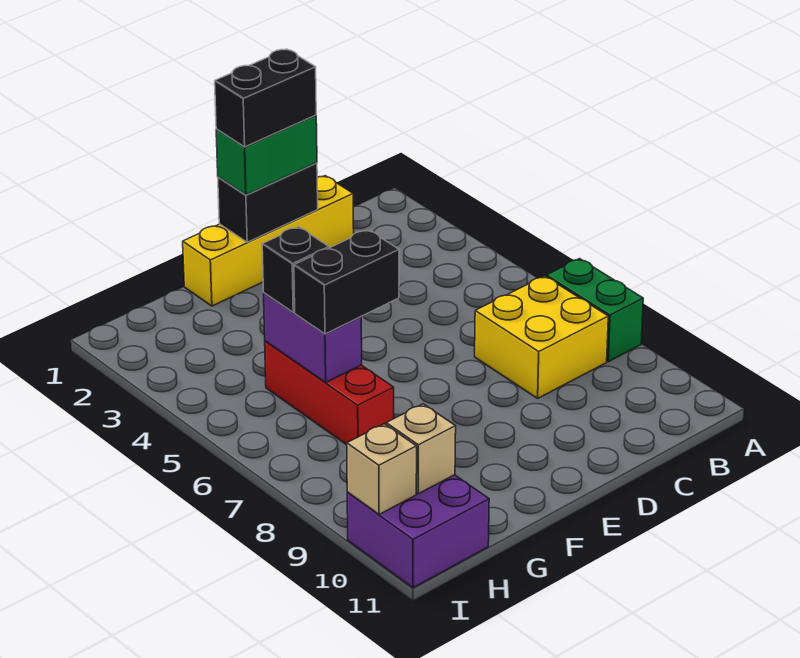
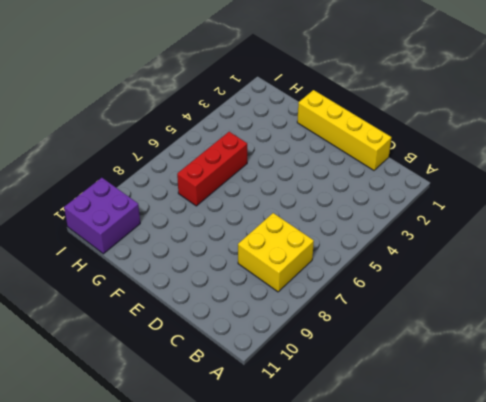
none -> green 1x2 brick [546,259,643,362]
none -> black 1x2 brick [218,163,318,242]
none -> purple 1x2 brick [264,293,362,382]

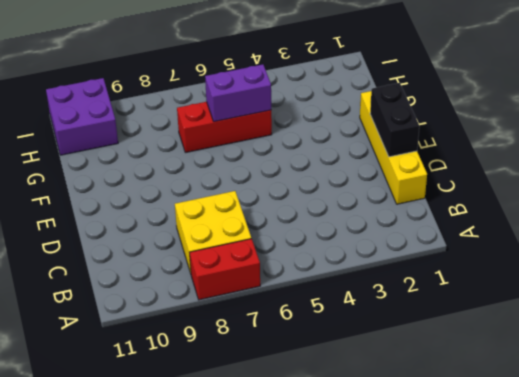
red 1x2 brick [189,239,260,300] -> green 1x2 brick [546,259,643,362]
none -> tan 1x1 brick [386,404,456,494]
none -> tan 1x1 brick [347,424,417,514]
none -> green 1x2 brick [216,115,317,195]

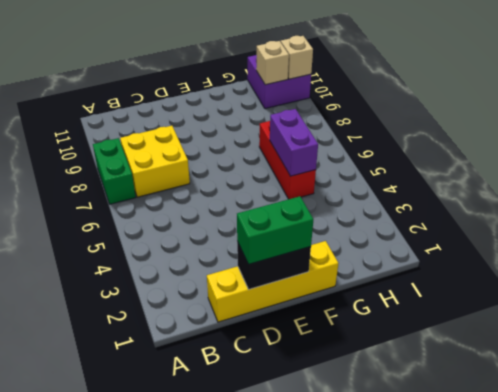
none -> black 1x2 brick [294,230,399,334]
none -> black 1x1 brick [262,227,329,312]
none -> black 1x2 brick [215,49,316,147]

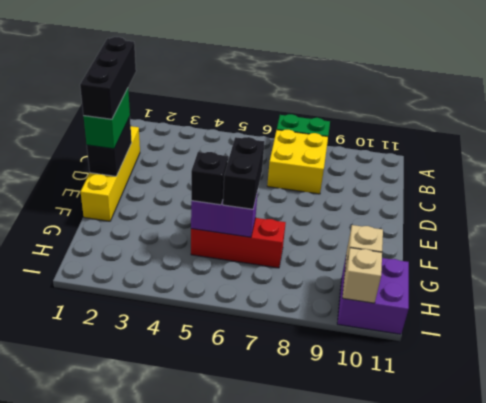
black 1x3 brick [80,37,136,119] -> black 1x2 brick [215,49,316,147]

